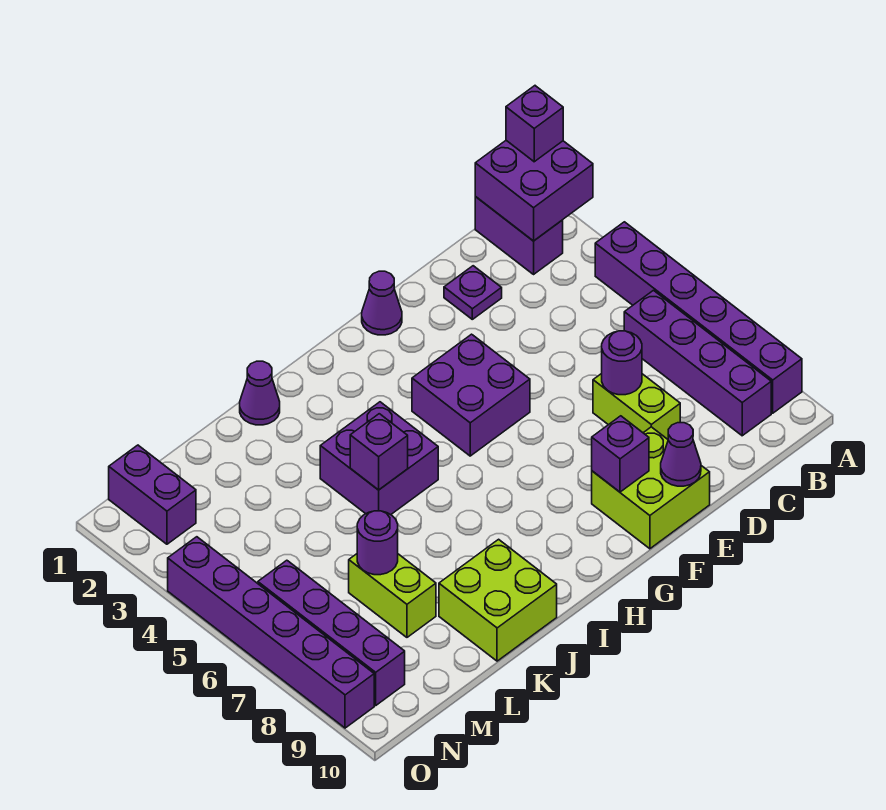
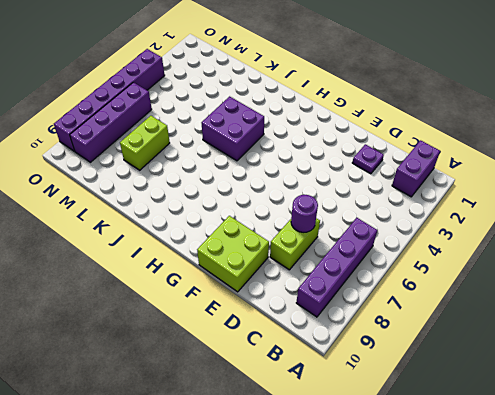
none -> purple 1x6 brick [595,222,802,413]
none -> purple 1x1 cone [362,271,402,335]
none -> purple 2x2 brick [412,334,530,456]

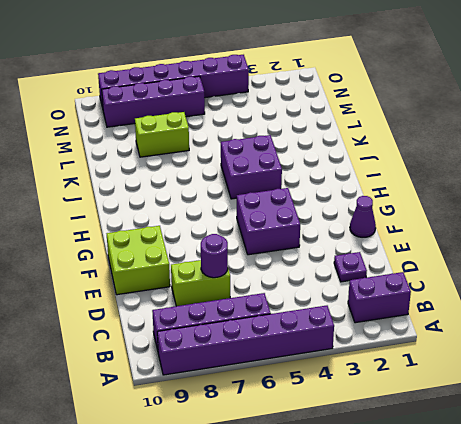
none -> purple 1x1 cone [240,361,280,425]
none -> lime 2x2 brick [439,539,557,661]
none -> purple 1x2 brick [109,445,196,544]

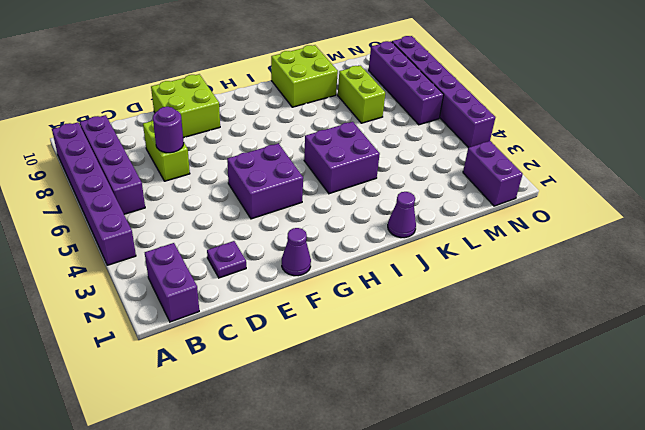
none -> purple 2x2 brick [475,141,593,241]
none -> purple 1x1 cone [661,423,701,486]
none -> purple 1x1 brick [592,416,649,492]

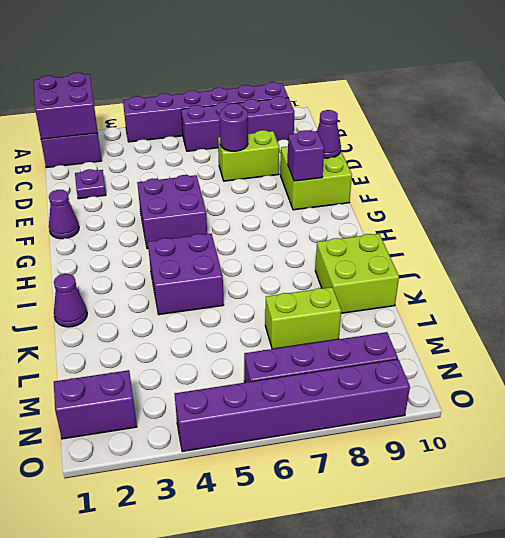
none -> purple 1x1 brick [350,414,408,490]
none -> purple 1x1 round brick [357,511,398,575]
none -> purple 1x1 brick [506,86,563,162]

